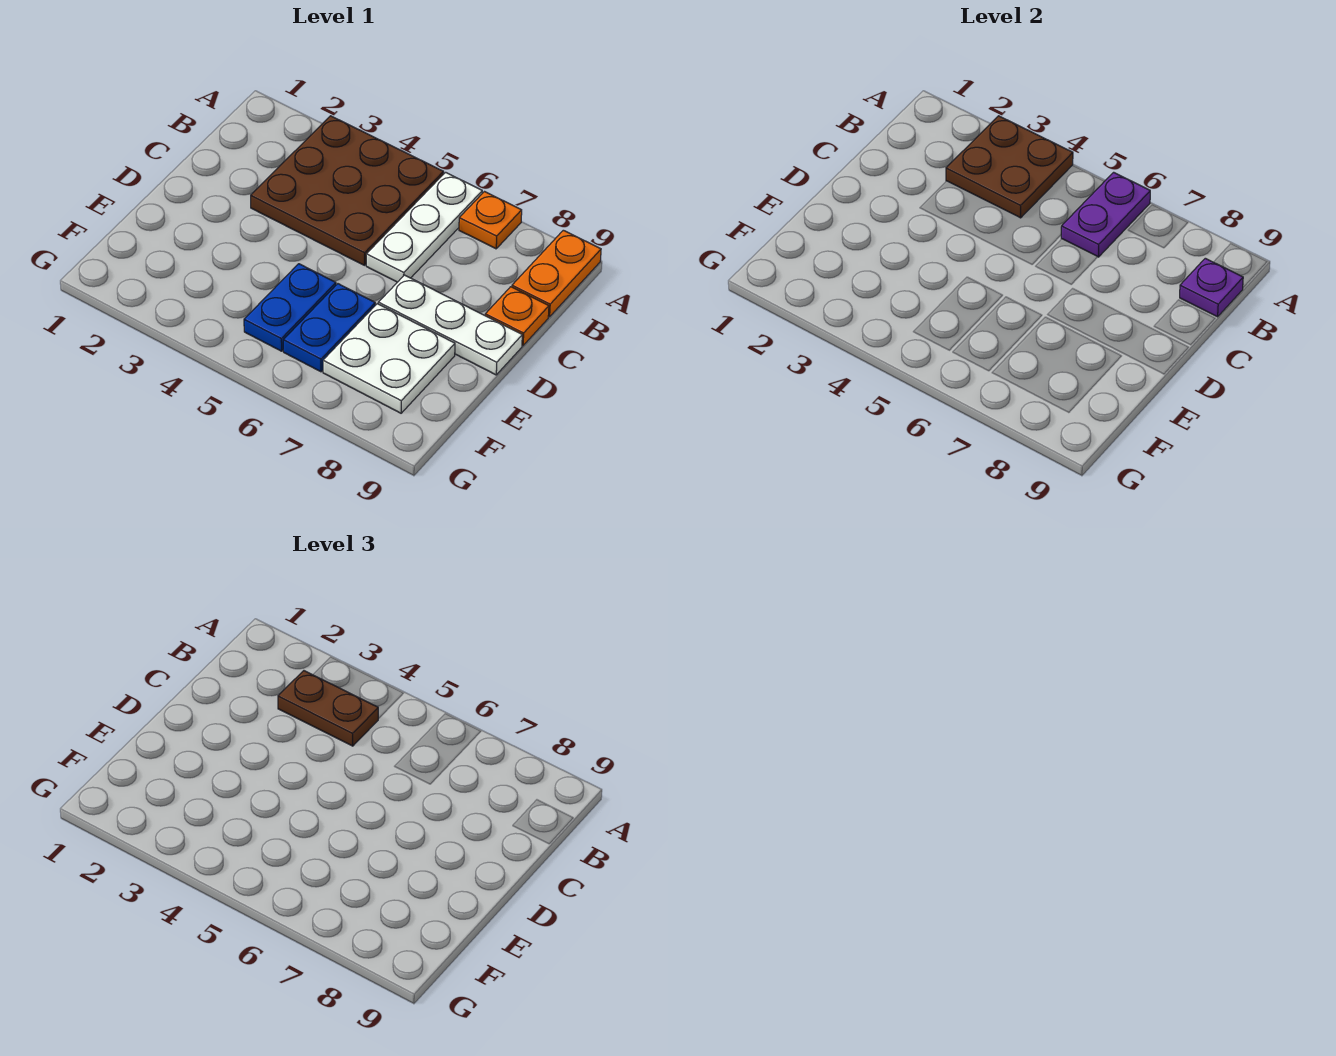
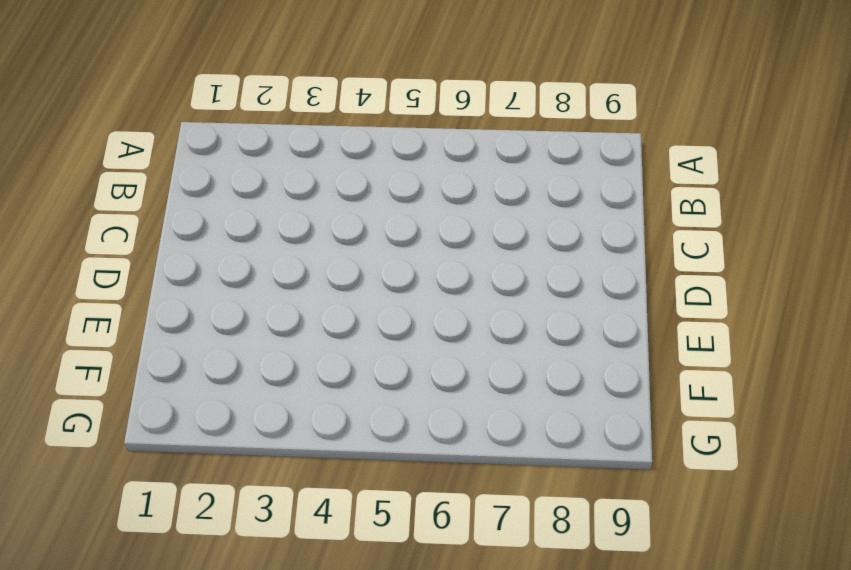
none -> brown 3x3 plate [251,116,444,265]
none -> white 1x3 plate [366,172,482,282]
none -> orange 1x1 plate [459,192,522,249]

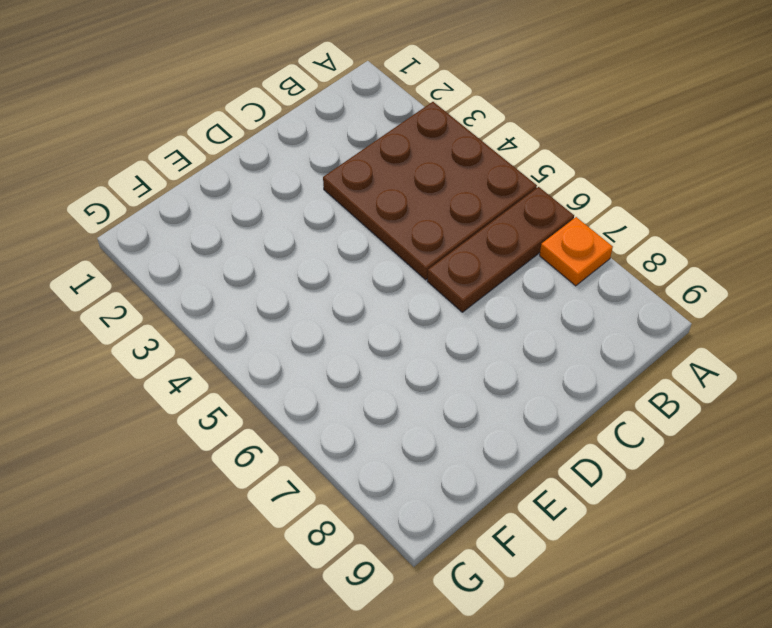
brown 1x3 plate [427,187,574,312] -> white 1x3 plate [366,172,482,282]
none -> orange 1x2 plate [512,230,601,317]
none -> orange 1x1 plate [485,287,549,346]
none -> white 1x3 plate [378,275,522,375]

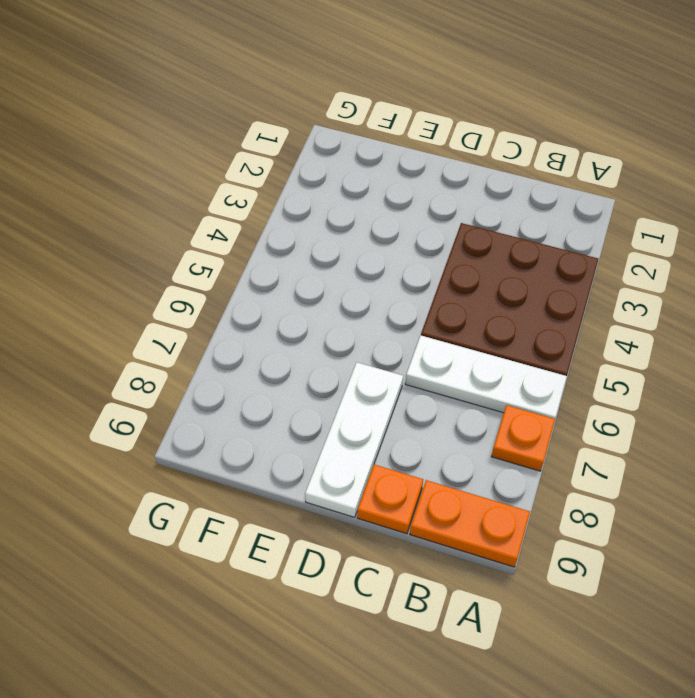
none -> blue 1x2 plate [244,264,336,351]
none -> blue 1x2 plate [283,284,375,372]
none -> white 2x2 plate [323,304,455,413]

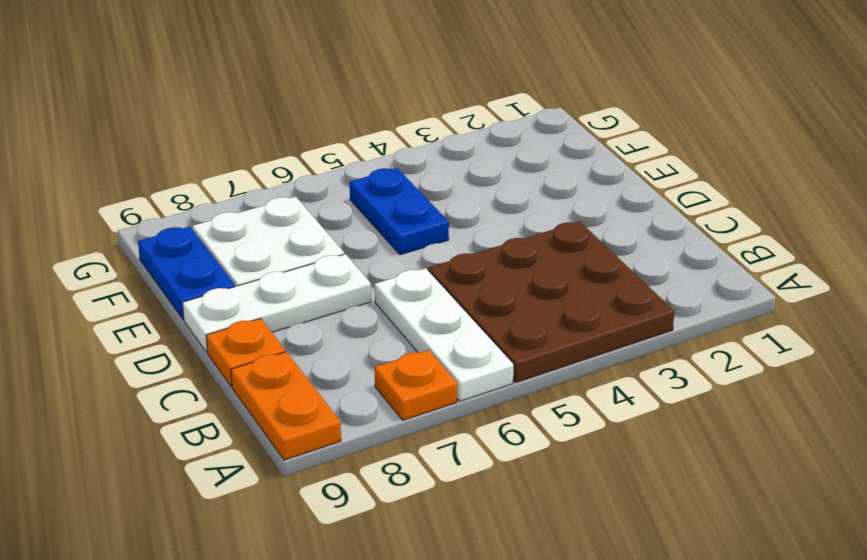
blue 1x2 plate [138,226,235,320] -> blue 1x2 plate moved to [283,284,375,372]
none -> brown 2x2 plate [946,116,1073,218]
none -> purple 1x2 plate [1061,172,1150,257]
none -> purple 1x1 plate [1180,258,1243,317]

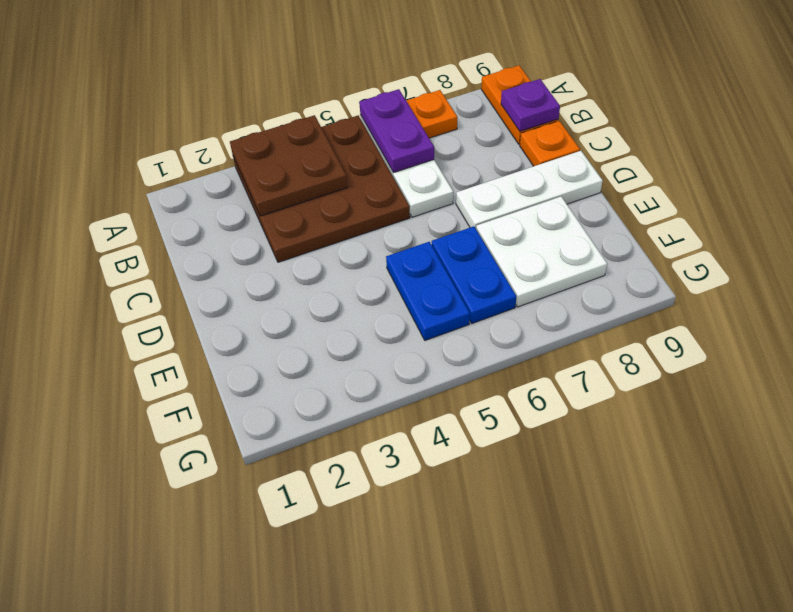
none -> brown 1x2 plate [278,671,378,746]

